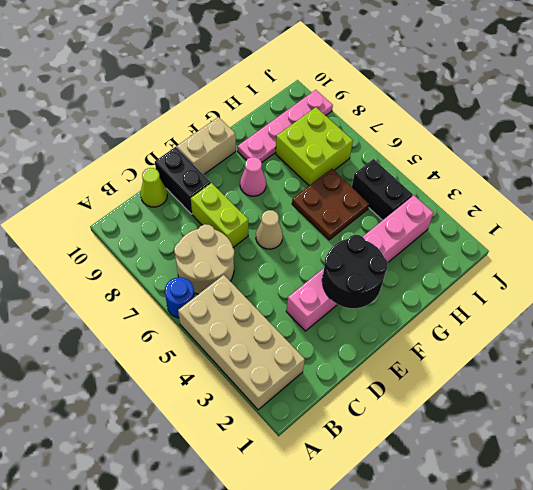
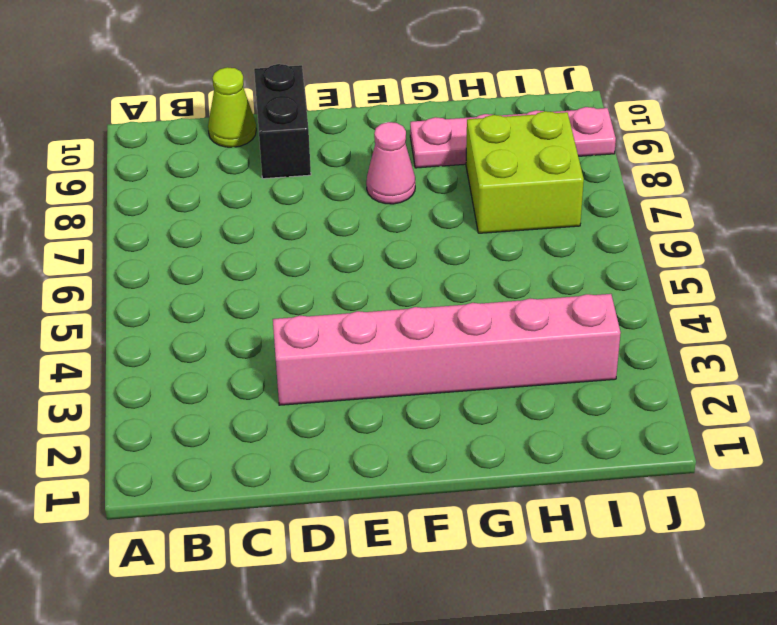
none -> tan 2x4 brick [178,275,305,410]
none -> blue 1x1 round brick [165,277,194,318]
none -> tan 2x2 round brick [174,224,234,294]

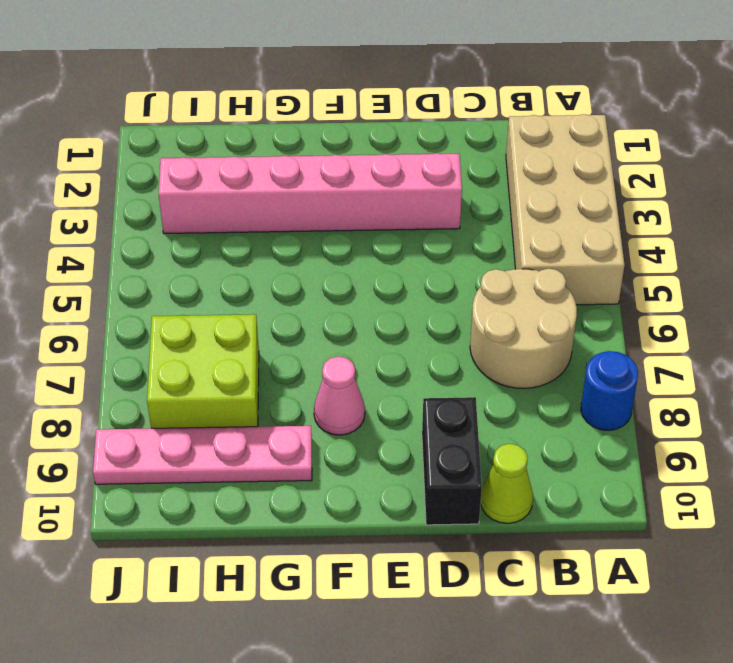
blue 1x1 round brick [581,351,638,430] -> blue 1x1 round brick moved to [165,277,194,318]
none -> lime 1x2 brick [191,183,248,247]
none -> tan 1x1 cone [256,210,283,249]
none -> tan 1x2 brick [177,117,236,175]

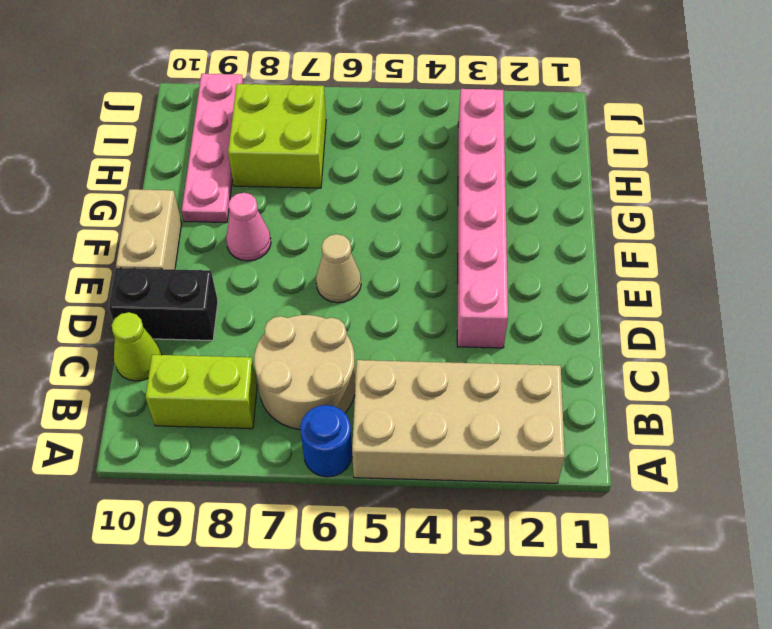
lime 1x2 brick [145,355,257,429] -> lime 1x2 brick moved to [191,183,248,247]
none -> brown 2x2 plate [292,169,369,240]
none -> black 1x2 brick [352,159,413,220]
none -> black 2x2 round brick [322,235,388,308]

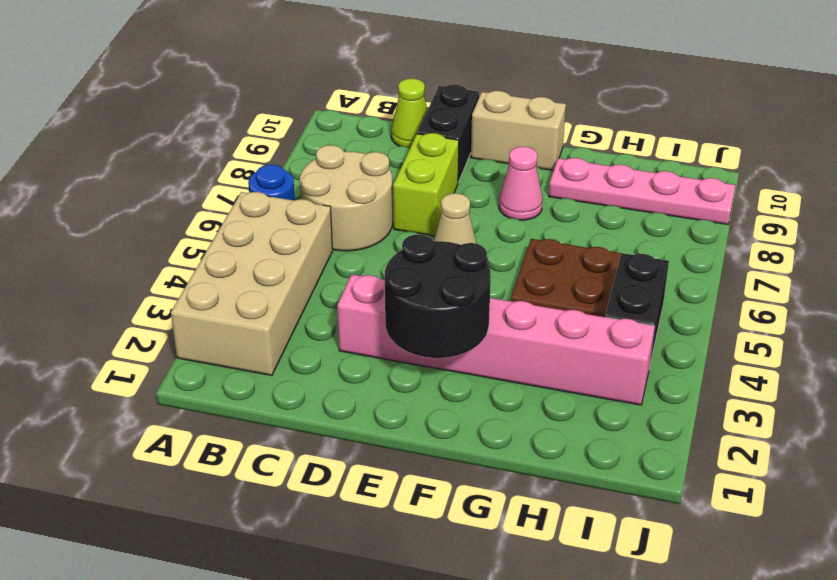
none -> lime 2x2 brick [276,107,353,186]

